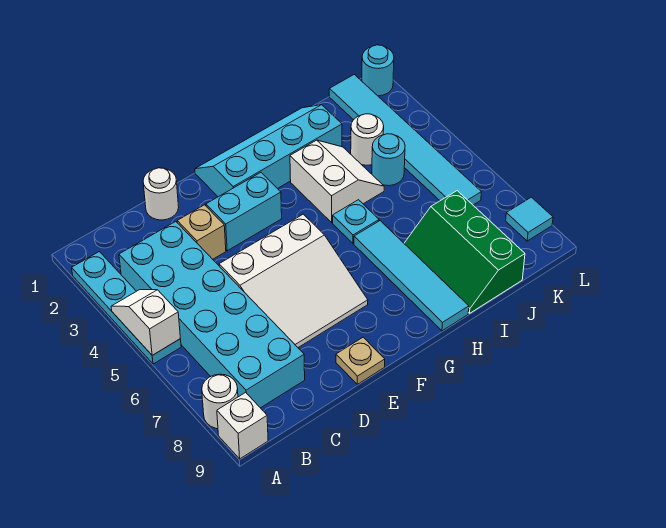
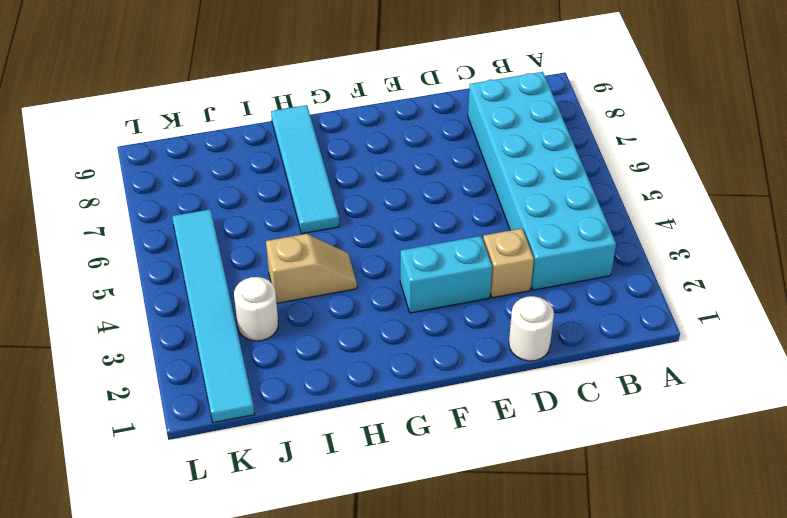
tan 1x2 slope [266,234,357,303] -> white 2x2 slope [290,140,384,222]
none -> cyan 1x4 plate [72,252,181,364]
none -> white 1x1 round brick [202,374,238,429]
none -> white 1x1 brick [217,392,268,459]

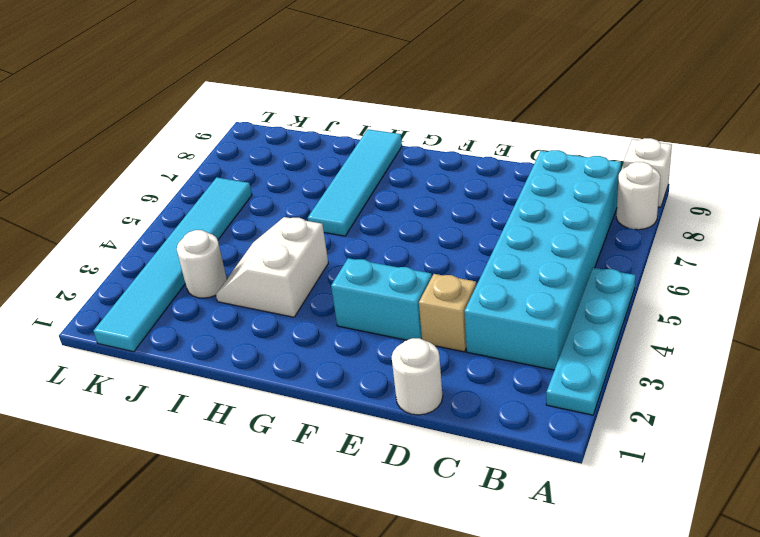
none -> white 3x3 slope [219,214,368,347]
none -> tan 1x1 plate [336,337,385,384]
none -> cyan 2x4 slope [195,105,342,197]

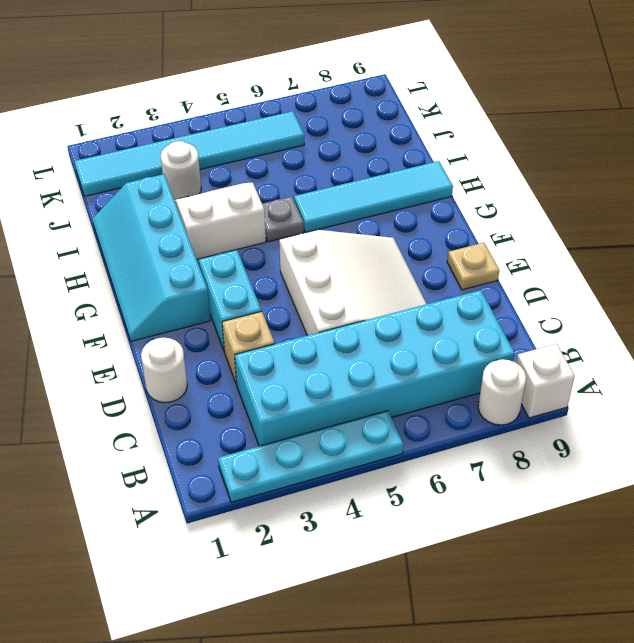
grey 1x1 plate [262,196,304,242] -> cyan 1x1 plate [333,200,379,243]
none -> green 2x3 slope [404,191,525,313]
none -> cyan 1x1 round brick [372,134,405,186]
none -> cyan 1x1 round brick [362,45,394,96]

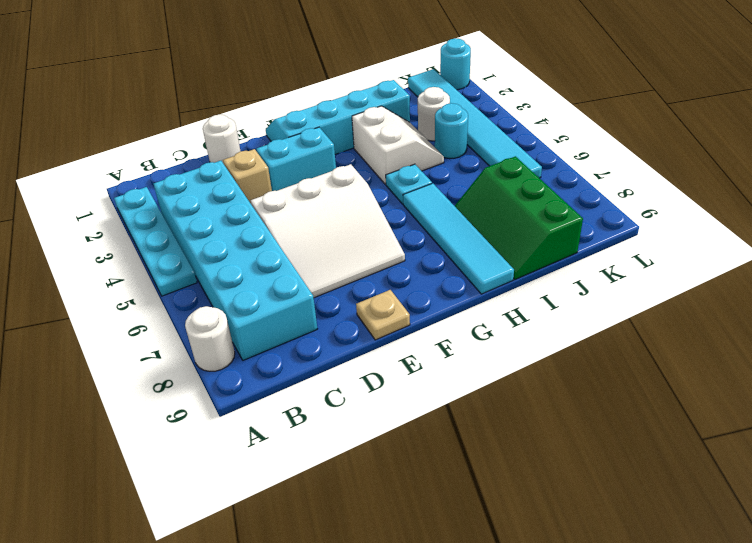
none -> white 1x1 brick [217,392,268,459]
none -> cyan 1x1 tile [506,197,553,241]
none -> white 1x2 slope [111,290,180,355]

